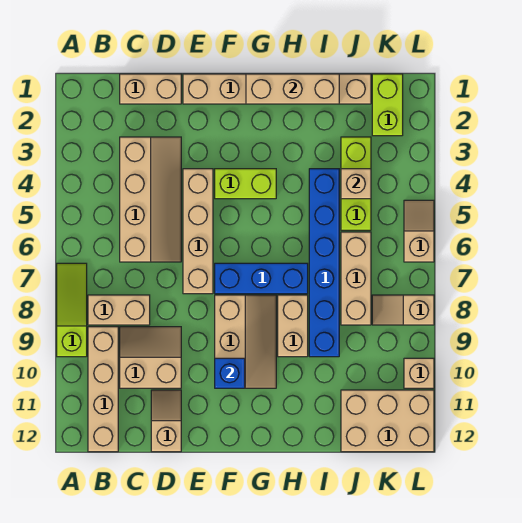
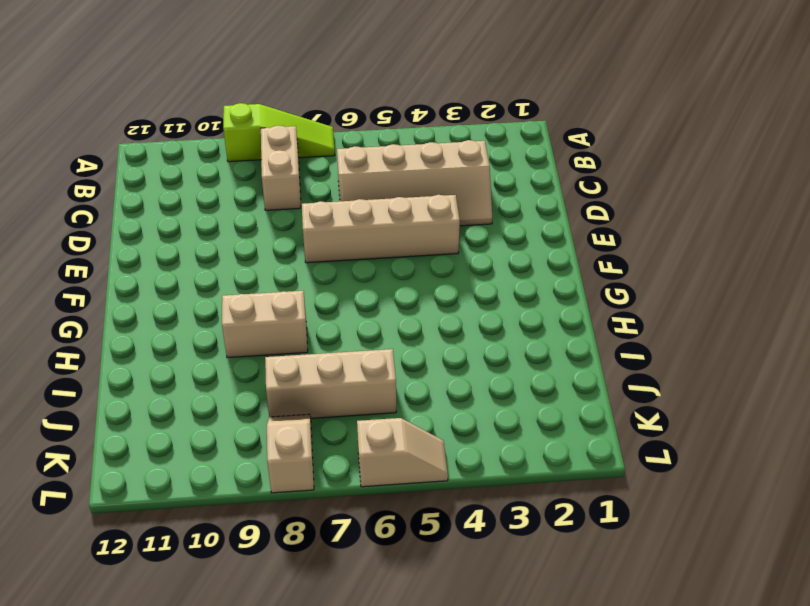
none -> tan 1x4 brick [88,327,118,452]
none -> tan 1x2 brick [120,74,181,104]
none -> tan 2x2 slope [120,327,181,388]

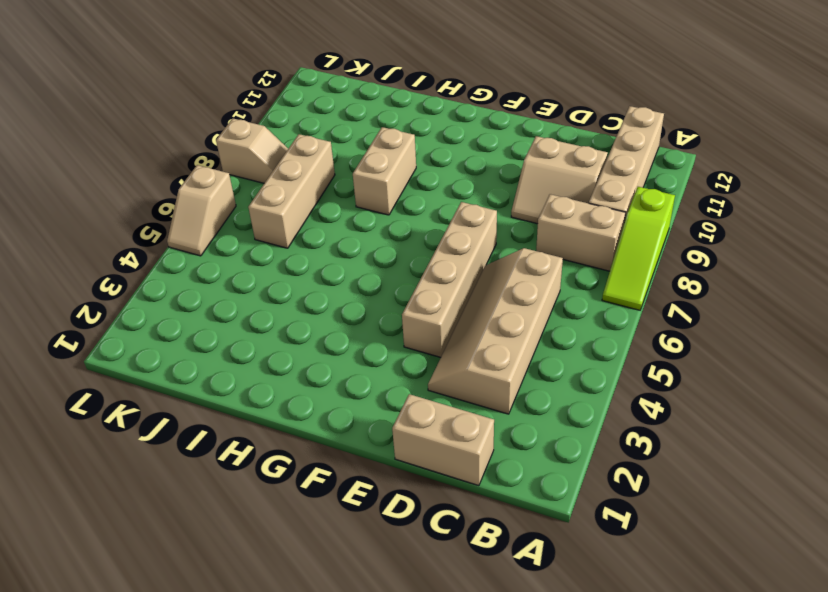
none -> tan 1x2 slope [151,390,181,452]
none -> tan 1x6 brick [183,74,371,104]
none -> lime 1x2 brick [215,169,276,199]

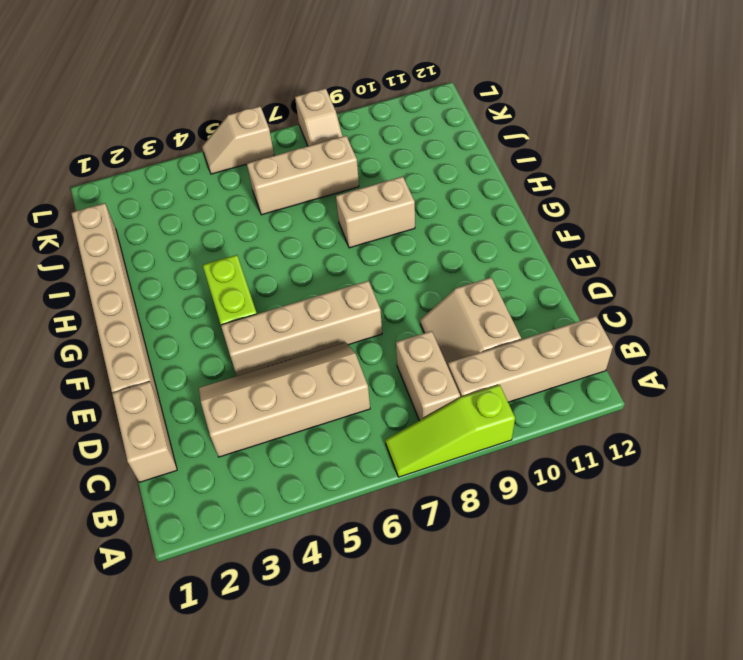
none -> tan 1x2 slope [151,390,181,452]
none -> blue 1x3 brick [215,263,308,294]
none -> tan 2x3 slope [215,295,276,388]

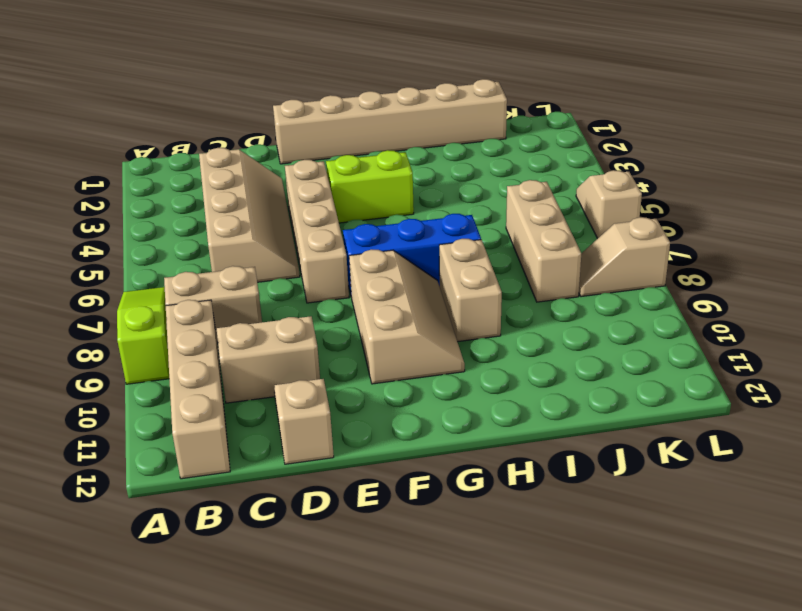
none -> tan 1x2 brick [120,74,181,104]
none -> blue 1x6 brick [309,169,339,357]
none -> lime 1x3 brick [341,137,371,230]

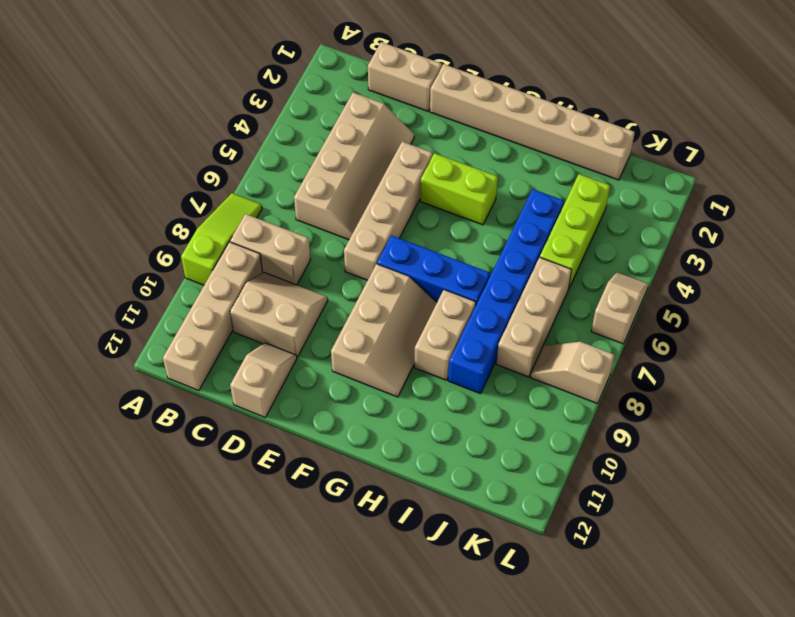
none -> tan 2x3 brick [341,390,434,452]
none -> lime 1x2 brick [372,74,403,136]
none -> tan 1x1 brick [404,358,434,388]

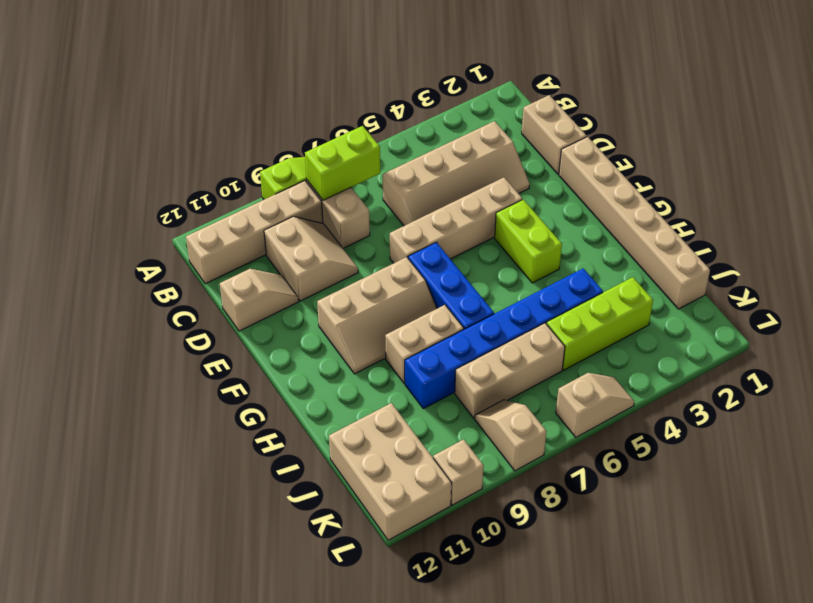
lime 1x2 brick [305,126,380,200] -> lime 1x2 brick moved to [372,74,403,136]
none -> blue 1x1 brick [215,358,245,388]
none -> tan 1x3 brick [246,74,339,104]
none -> tan 1x1 brick [341,169,371,199]

